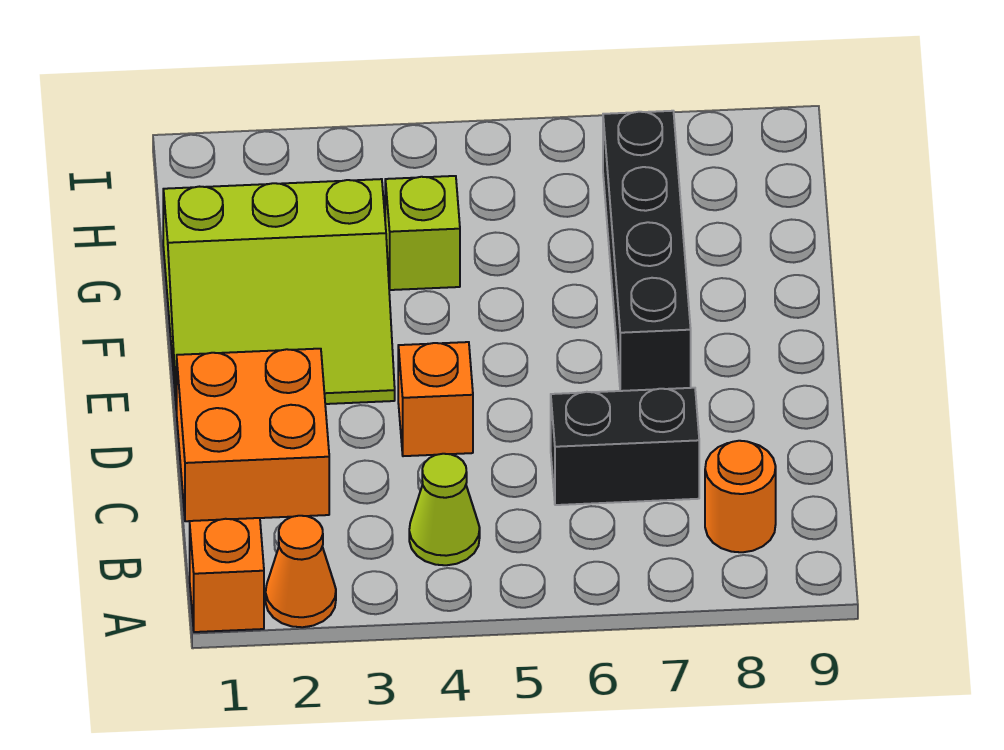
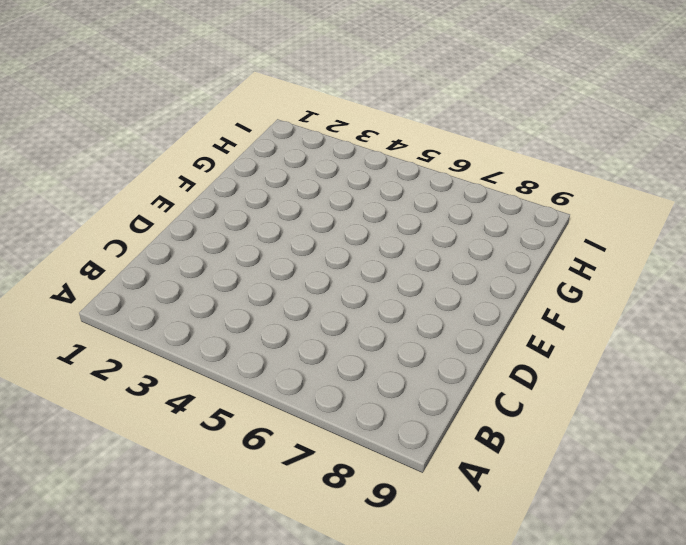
none -> orange 1x1 brick [190,518,264,632]
none -> orange 1x1 cone [266,516,336,627]

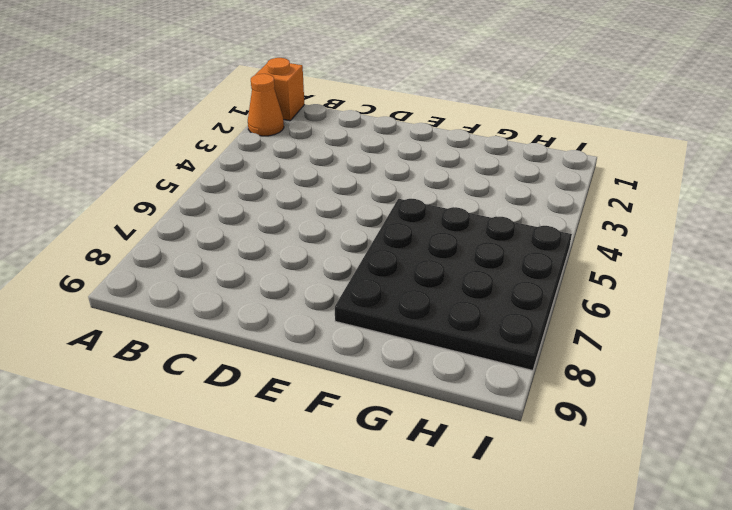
black 4x4 plate [335,199,572,370] -> black 1x4 brick [603,111,691,391]
none -> lime 1x1 cone [409,454,480,565]
none -> orange 1x1 round brick [705,441,776,552]

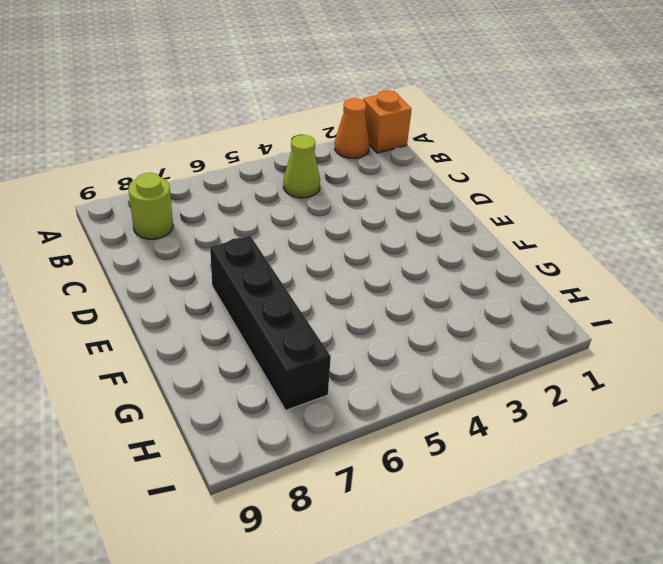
lime 1x1 round brick [128,173,173,239] -> orange 1x1 round brick [705,441,776,552]
none -> orange 2x2 brick [176,349,329,521]
none -> black 1x2 brick [551,388,699,505]

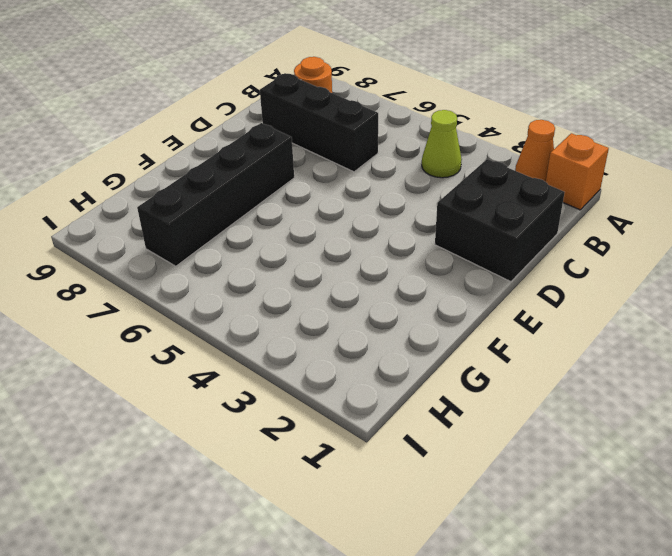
black 2x2 brick [435,159,565,282] -> orange 2x2 brick [176,349,329,521]
black 1x3 brick [260,73,378,172] -> black 1x2 brick [551,388,699,505]
none -> orange 1x1 brick [398,342,473,456]
none -> lime 3x3 slope [163,179,395,410]

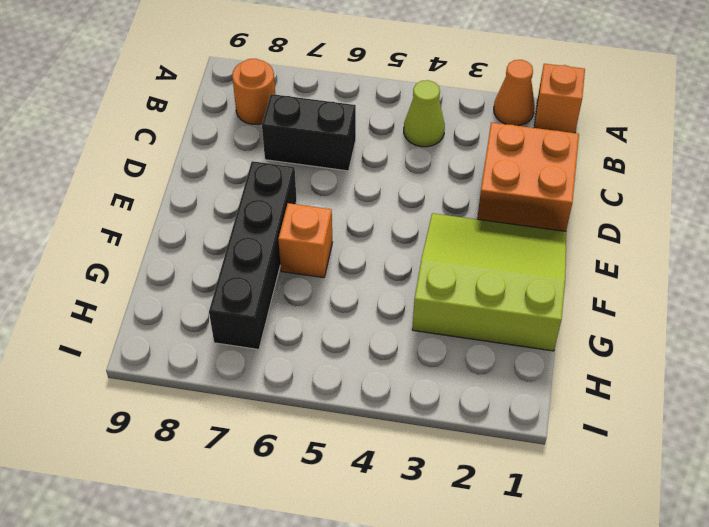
orange 1x1 brick [278,203,332,278] -> orange 1x1 brick moved to [398,342,473,456]
none -> lime 1x1 brick [385,176,460,290]

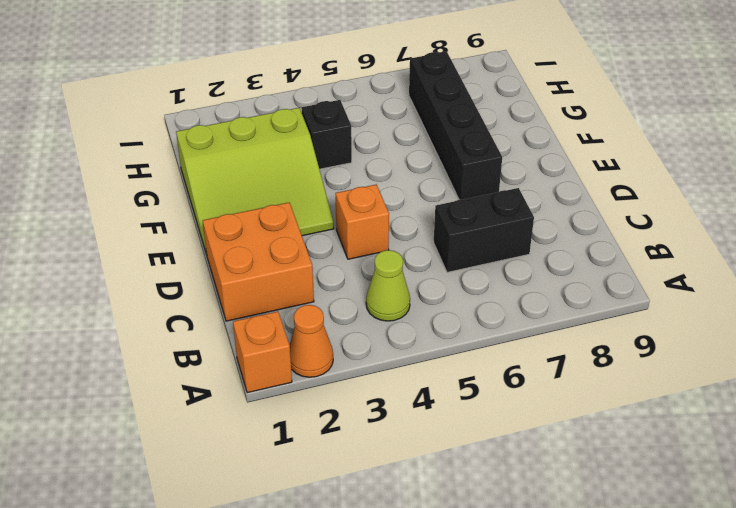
black 1x1 brick [301,100,352,169] -> lime 1x1 brick [385,176,460,290]
none -> orange 1x1 round brick [705,441,776,552]

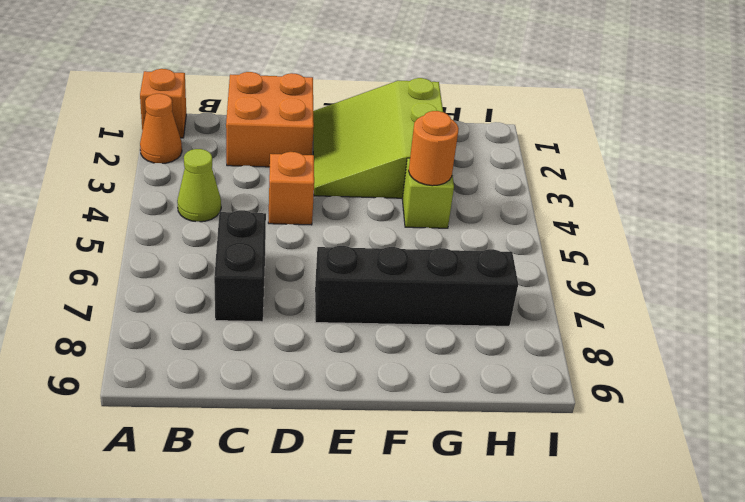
orange 1x1 round brick [409,111,459,186] -> orange 1x1 round brick moved to [705,441,776,552]

